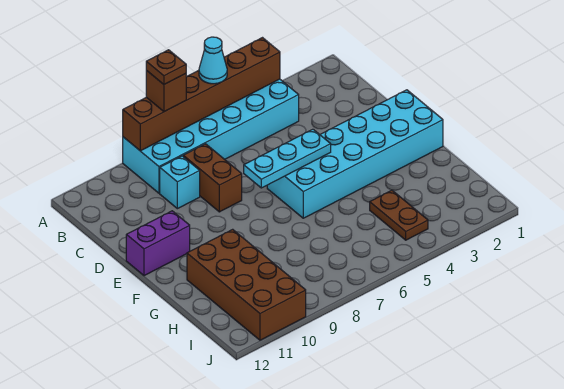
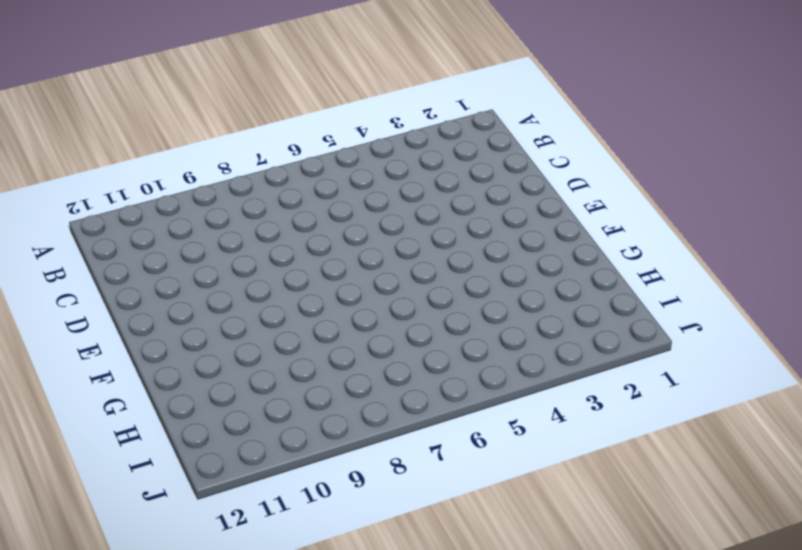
none -> cyan 2x6 brick [123,79,299,193]
none -> brown 1x2 brick [183,144,242,212]
none -> cyan 1x1 brick [160,156,200,209]

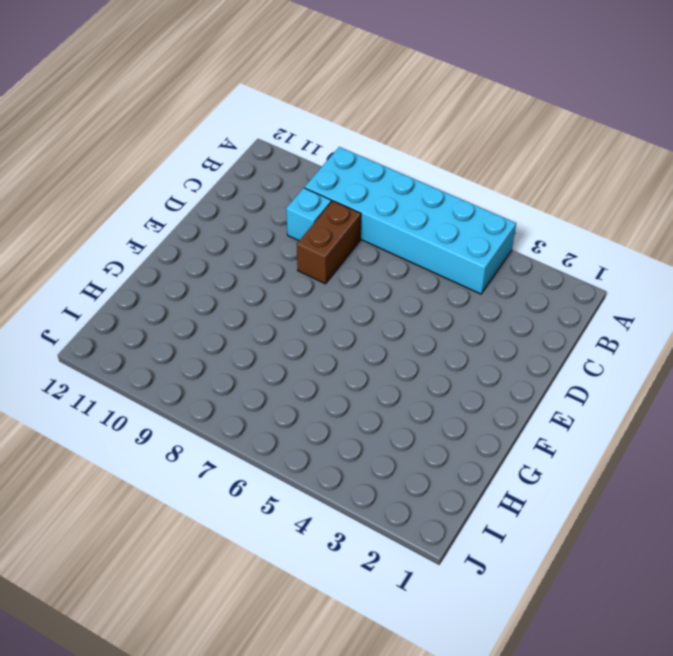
none -> cyan 2x6 brick [267,90,443,218]
none -> purple 1x2 brick [126,211,190,276]
none -> brown 2x4 brick [187,229,306,340]

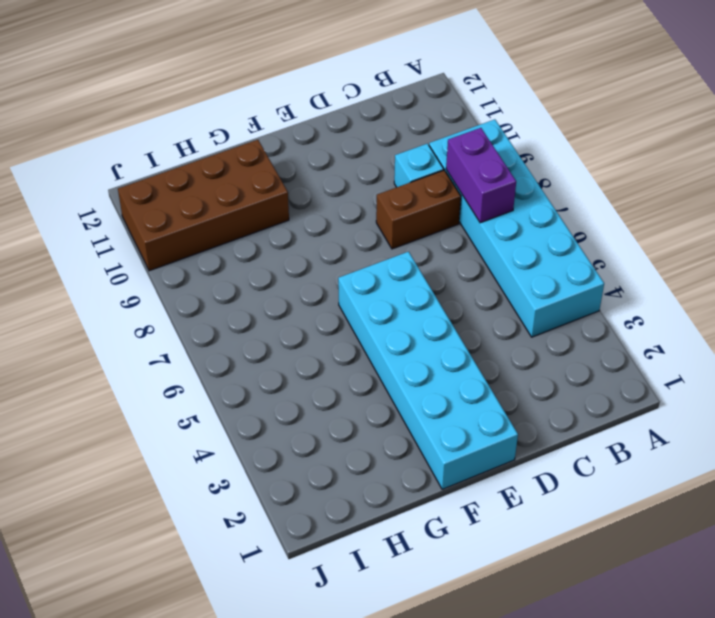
purple 1x2 brick [446,128,516,223] -> purple 1x2 brick moved to [126,211,190,276]
none -> brown 1x2 plate [370,190,428,240]
none -> brown 1x6 brick [123,38,280,151]
none -> cyan 1x3 plate [244,129,331,188]

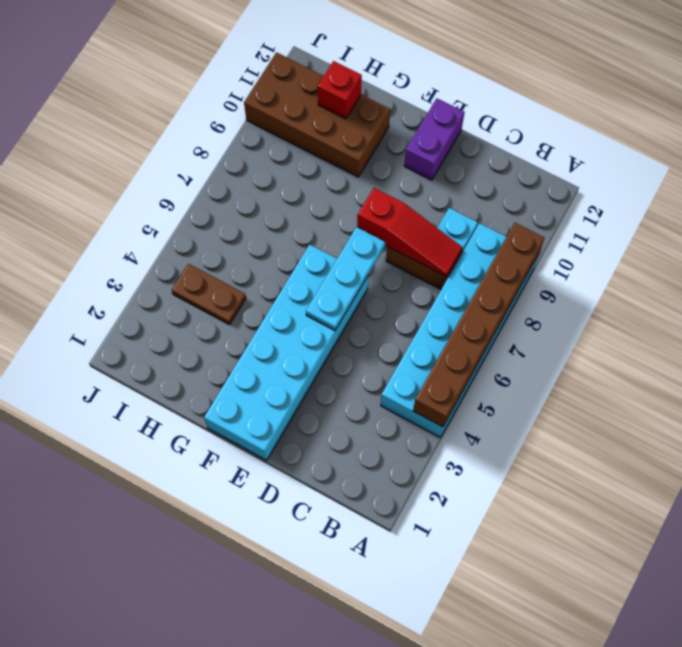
red 1x3 slope [357,188,462,277] -> none
red 1x1 brick [318,61,362,119] -> none
none -> cyan 1x1 cone [199,37,227,84]
none -> brown 1x1 brick [146,70,186,112]
none -> brown 1x1 plate [146,50,186,84]

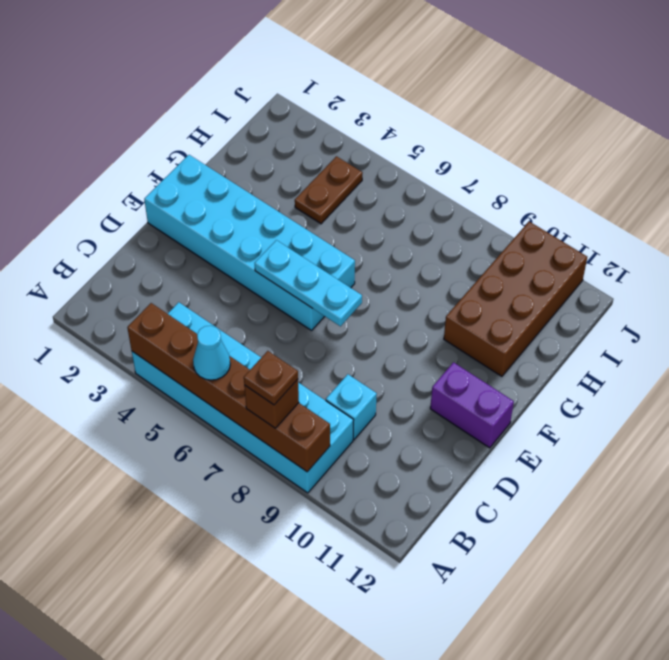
none -> brown 1x2 brick [183,144,242,212]

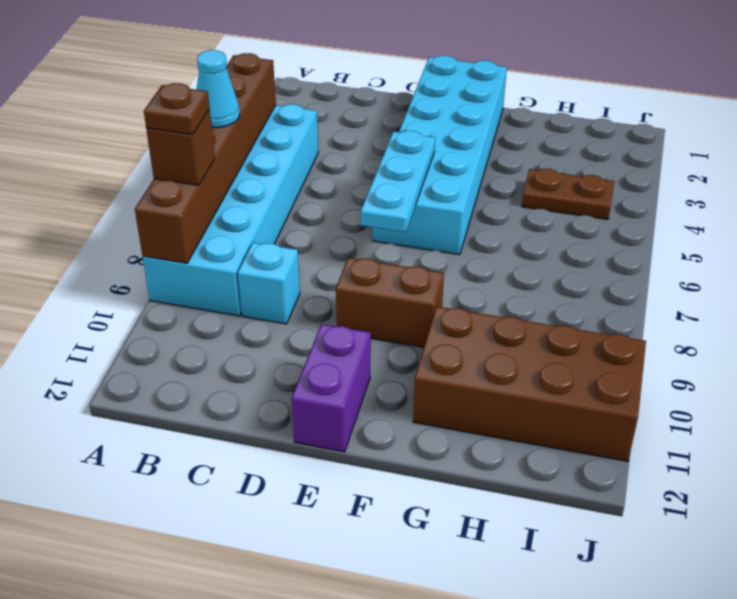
brown 1x2 brick [336,258,444,347] -> brown 1x2 brick moved to [183,144,242,212]

